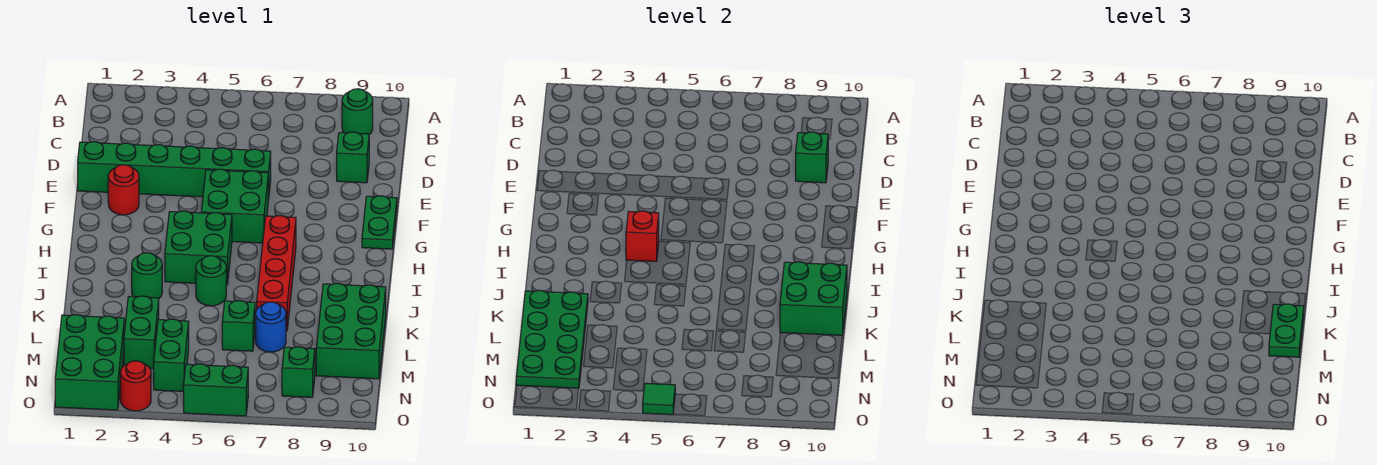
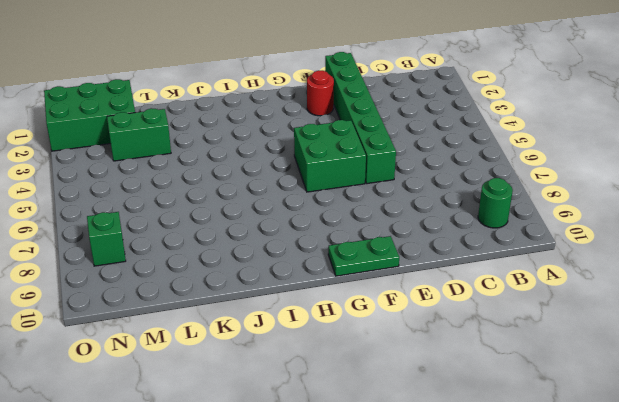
none -> green 1x1 brick [337,132,369,183]
none -> green 2x2 brick [165,211,232,285]
none -> red 1x4 brick [257,216,296,331]

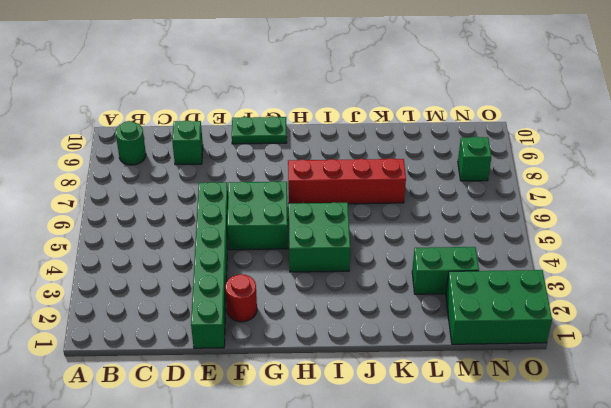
none -> green 1x1 round brick [132,253,162,298]
none -> green 1x1 round brick [196,256,226,306]
none -> green 2x3 brick [316,283,386,379]

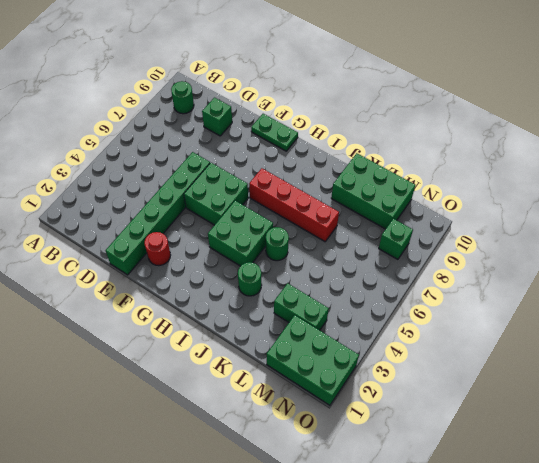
none -> green 1x1 brick [222,300,255,351]
none -> blue 1x1 round brick [256,302,286,352]
none -> green 1x2 brick [154,319,189,391]

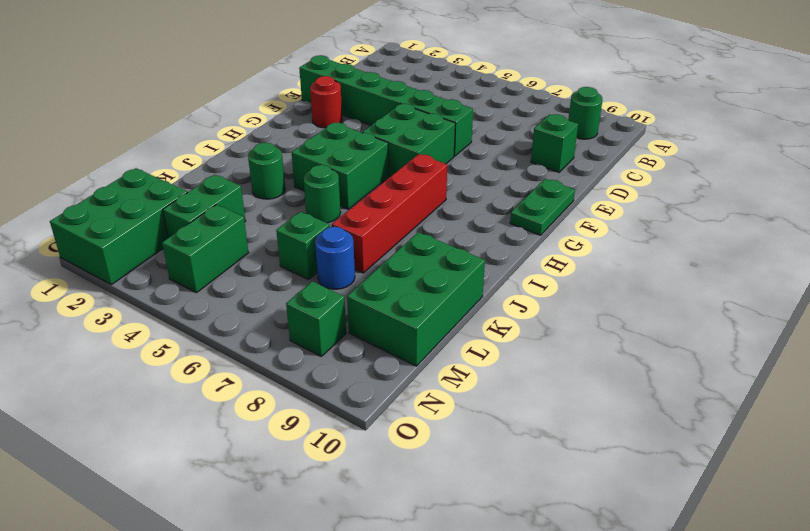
none -> red 1x1 round brick [120,361,151,411]
none -> green 1x2 brick [184,364,248,416]
none -> green 1x1 brick [796,132,828,183]

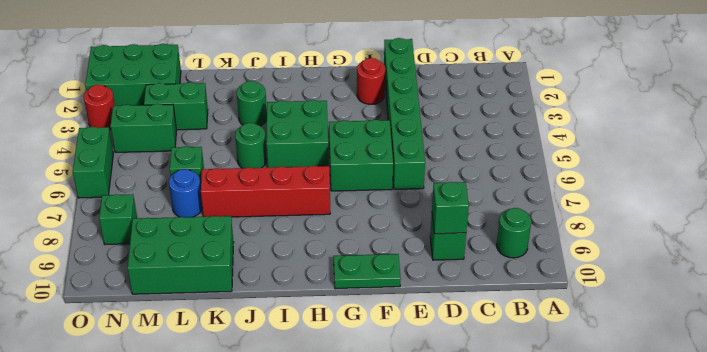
none -> red 1x1 brick [626,211,659,261]
none -> green 2x2 brick [780,262,847,335]
none -> green 2x4 plate [516,290,588,388]

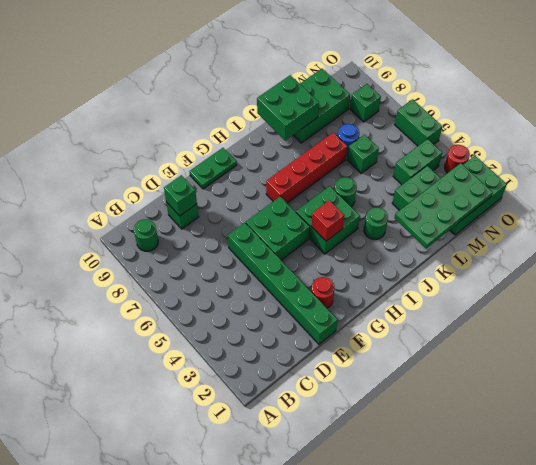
none -> green 1x1 tile [643,383,675,415]
none -> green 1x2 plate [1269,304,1304,357]

